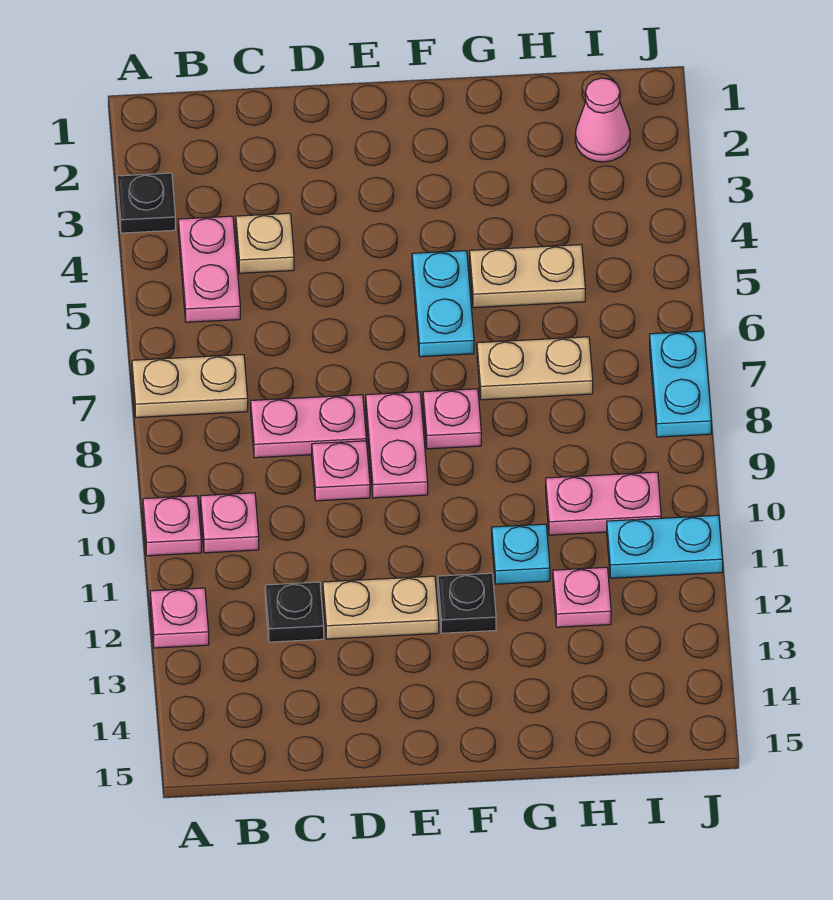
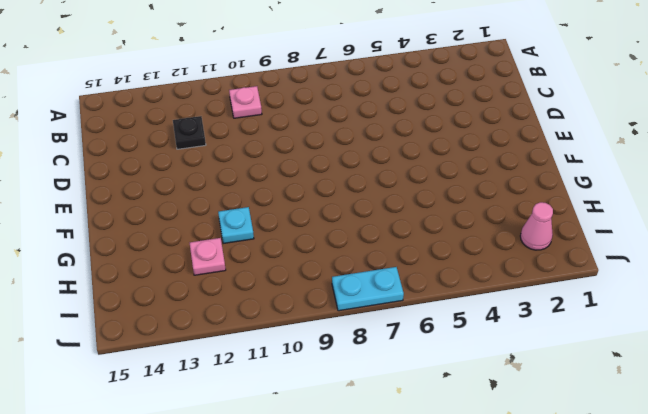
none -> black 1x1 plate [117,173,175,233]
none -> tan 1x2 plate [132,355,248,417]
none -> pink 1x1 plate [143,496,201,556]

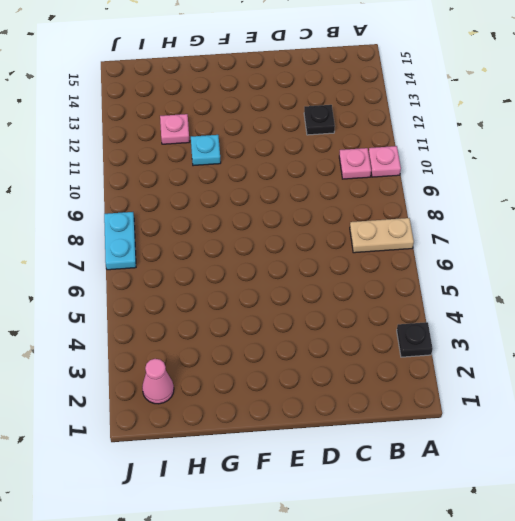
none -> pink 1x1 plate [150,588,209,648]
none -> pink 1x2 plate [178,216,240,322]
none -> tan 1x1 plate [236,213,294,273]

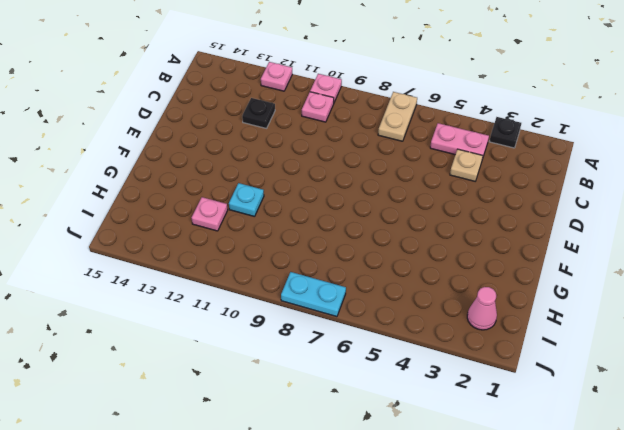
none -> pink 1x2 plate [251,395,366,458]
none -> pink 1x1 plate [312,441,370,501]
none -> tan 1x2 plate [323,576,439,639]

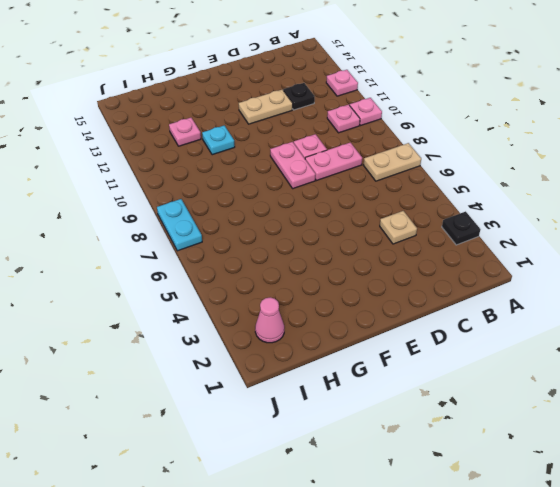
none -> pink 1x2 plate [178,216,240,322]
none -> cyan 1x2 plate [412,251,474,357]
none -> pink 1x1 plate [423,389,481,449]

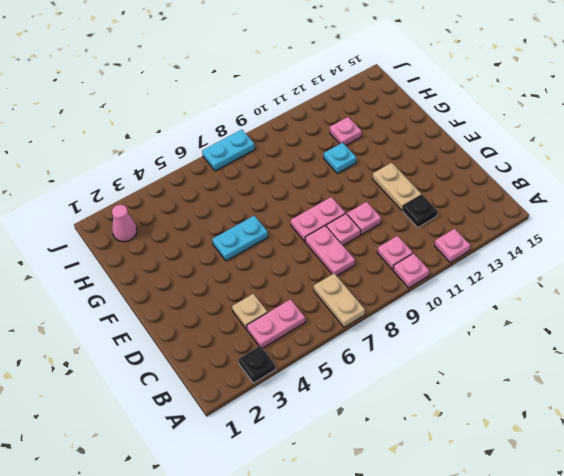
pink 1x1 plate [347,202,381,234] -> pink 1x1 plate moved to [423,389,481,449]
none -> black 1x1 plate [438,573,496,633]
none -> tan 1x2 plate [470,245,585,308]
none -> tan 1x2 plate [477,337,593,400]

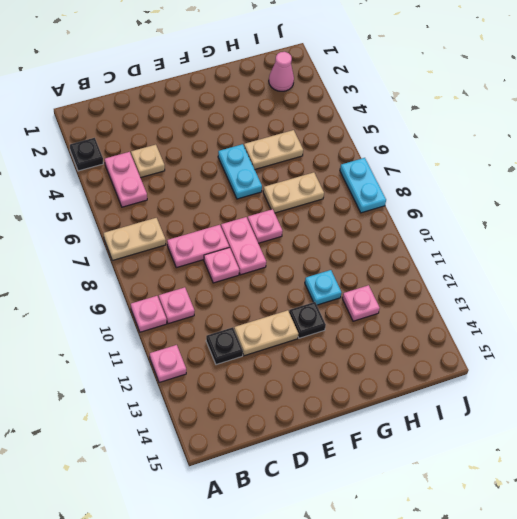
none -> pink 1x2 plate [546,472,661,535]
none -> cyan 1x2 plate [607,515,723,578]

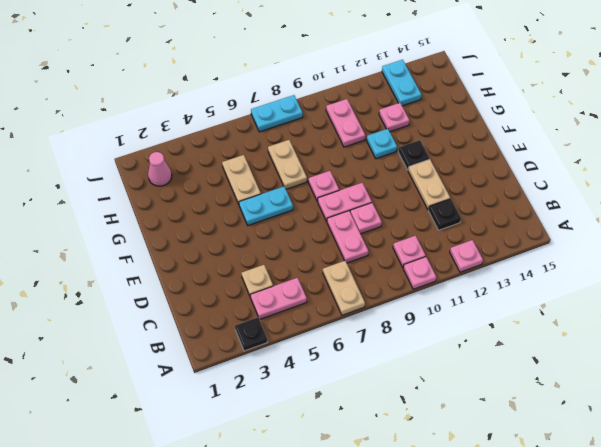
cyan 1x2 plate [382,60,421,106] -> cyan 1x2 plate moved to [607,515,723,578]

